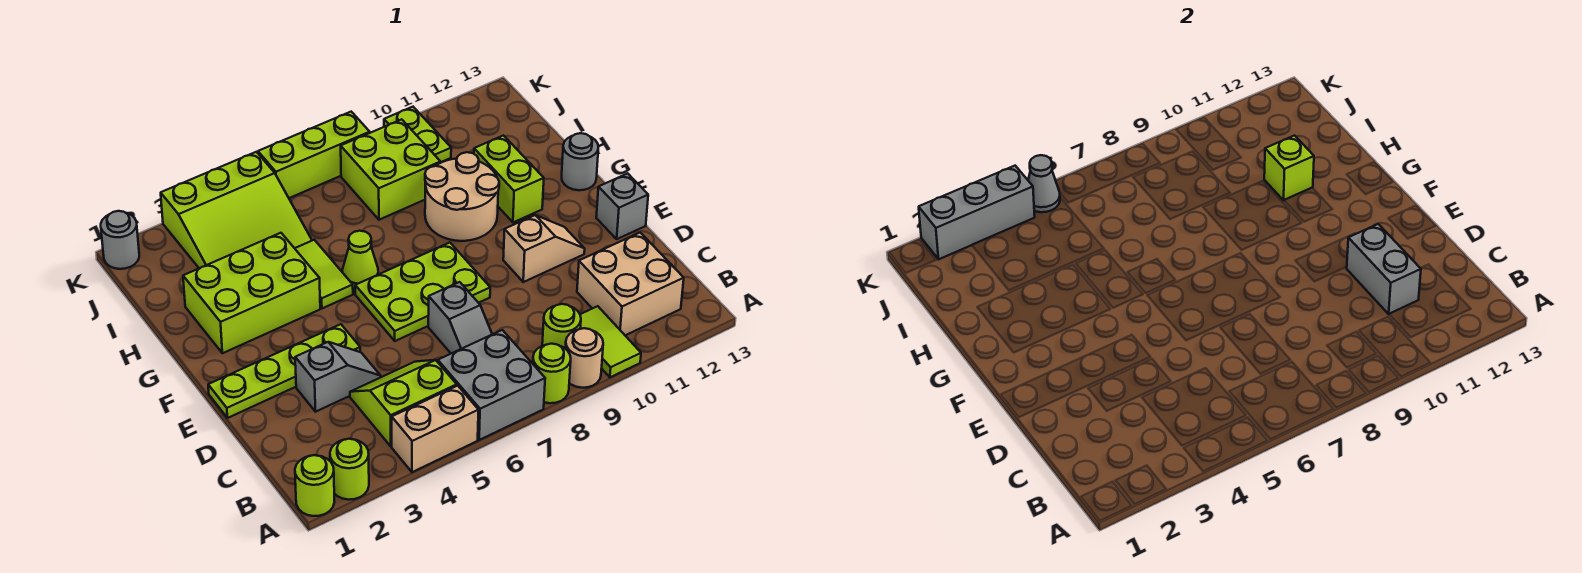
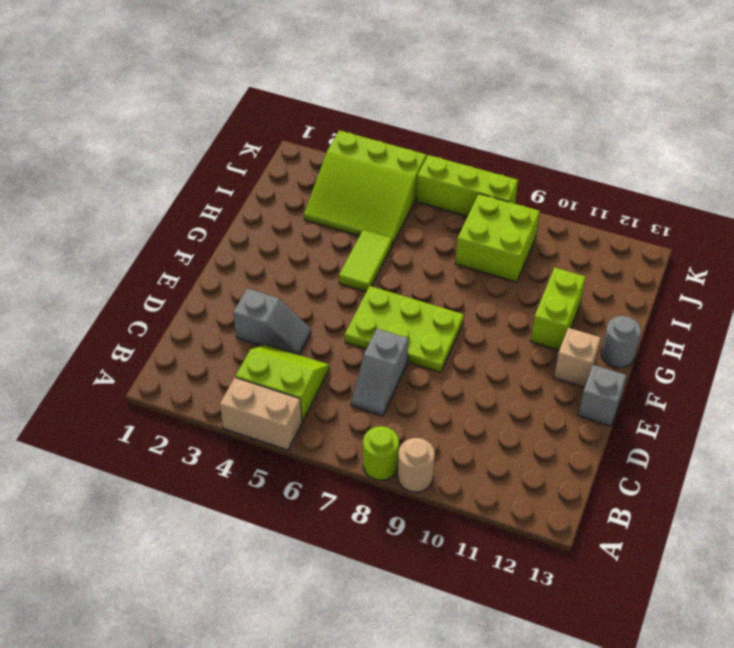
tan 1x1 brick [554,328,601,387] -> none
none -> lime 1x1 round brick [295,455,334,516]
none -> lime 1x1 round brick [330,439,369,500]
none -> grey 2x2 brick [438,330,545,440]
none -> lime 1x2 tile [580,306,641,377]

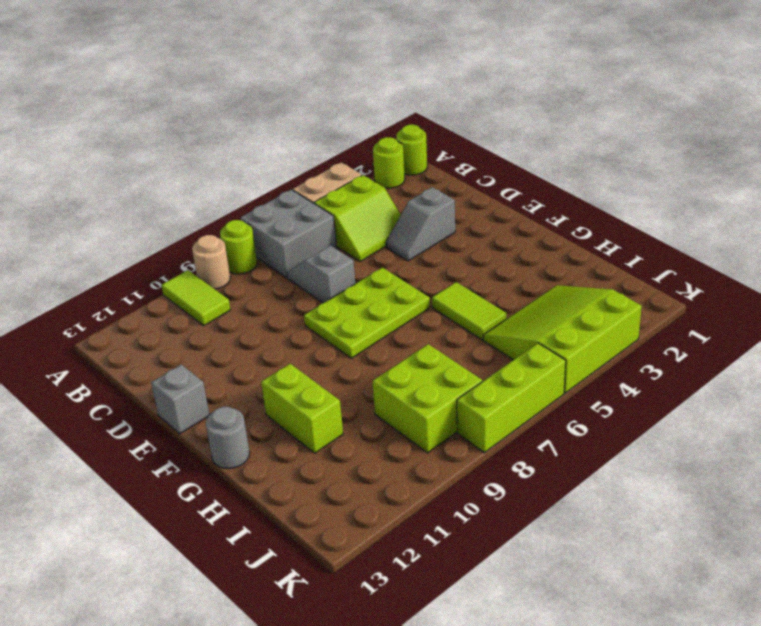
none -> lime 1x1 round brick [542,304,581,348]
none -> tan 2x2 brick [577,233,684,335]
none -> lime 1x4 plate [208,324,360,418]
none -> tan 1x2 slope [503,215,585,282]

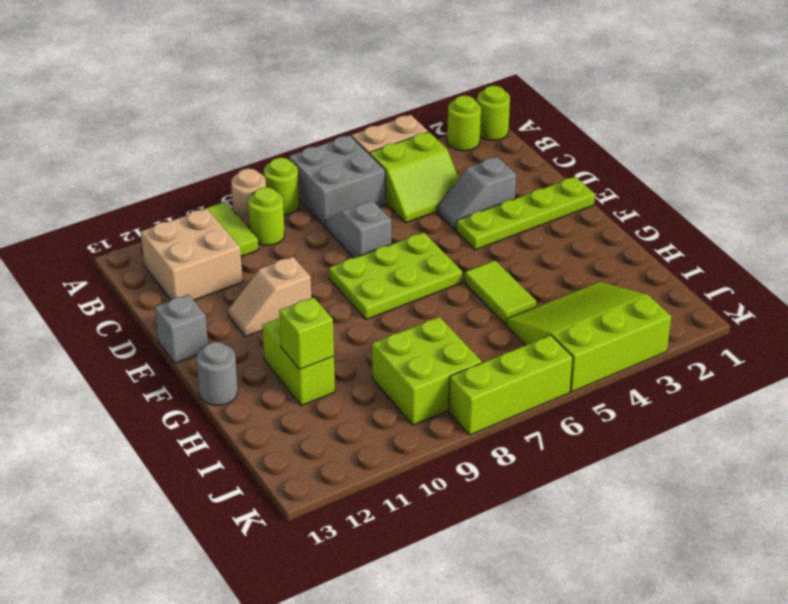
none -> lime 2x3 brick [183,233,320,353]
none -> lime 1x1 cone [342,231,378,288]
none -> tan 2x2 round brick [425,152,499,241]
none -> lime 1x2 plate [384,107,451,162]

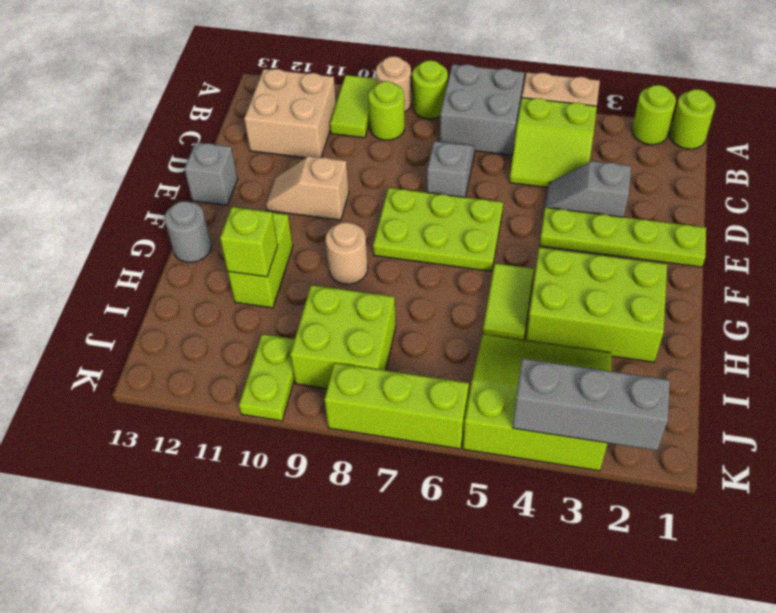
tan 1x1 round brick [326,222,368,284] -> tan 2x2 round brick [425,152,499,241]
none -> lime 1x1 cone [342,231,378,288]
none -> grey 1x1 round brick [101,211,139,269]
none -> grey 1x2 brick [1347,224,1421,314]
none -> grey 1x1 cone [1028,155,1060,212]

